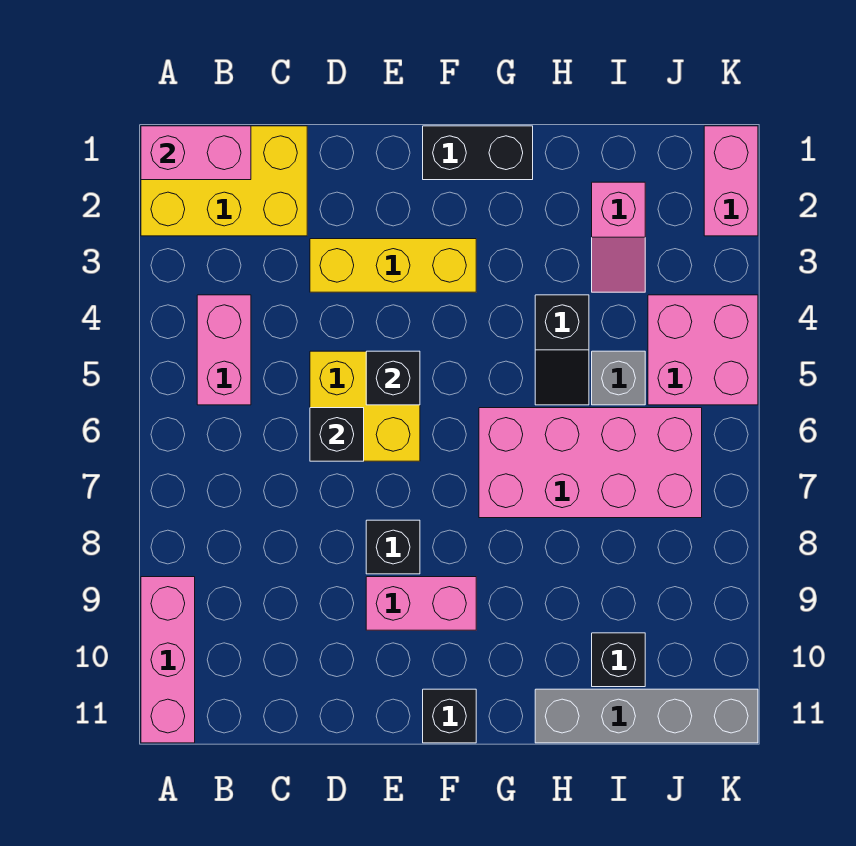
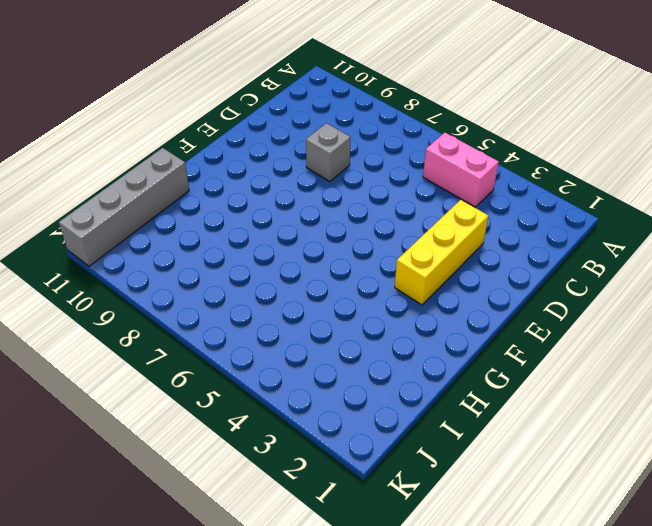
grey 1x1 brick [306,123,351,182] -> grey 1x1 brick moved to [592,351,645,405]
none -> yellow 2x3 brick [141,126,307,236]
none -> pink 1x3 brick [141,577,195,743]
none -> yellow 2x2 brick [310,351,420,461]

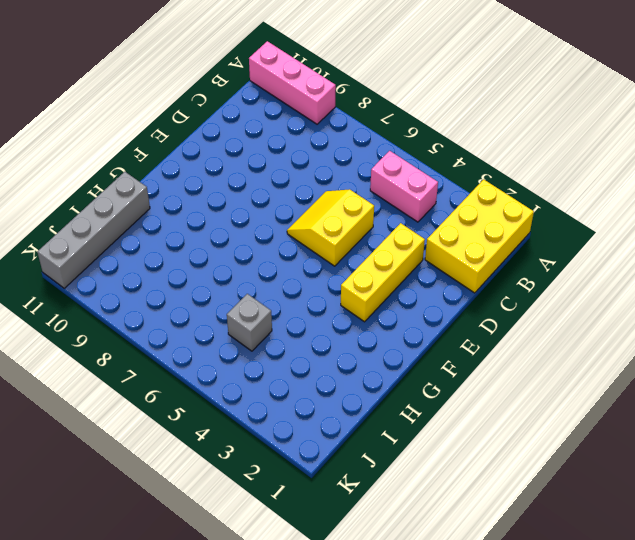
yellow 2x2 slope [287,189,374,266] -> yellow 2x2 brick [310,351,420,461]
none -> black 1x1 brick [366,520,420,574]
none -> pink 1x2 brick [366,577,476,630]
none -> black 1x2 brick [423,126,533,180]

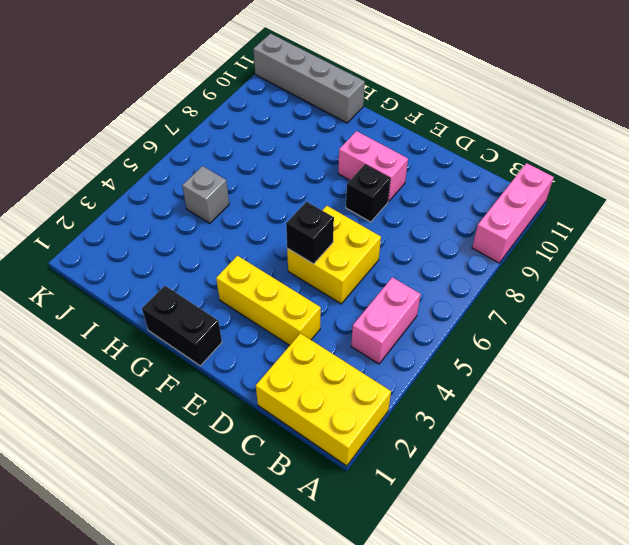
none -> black 1x1 brick [423,689,476,743]
none -> pink 2x4 brick [479,408,702,518]
none -> black 1x2 slope [535,295,589,405]

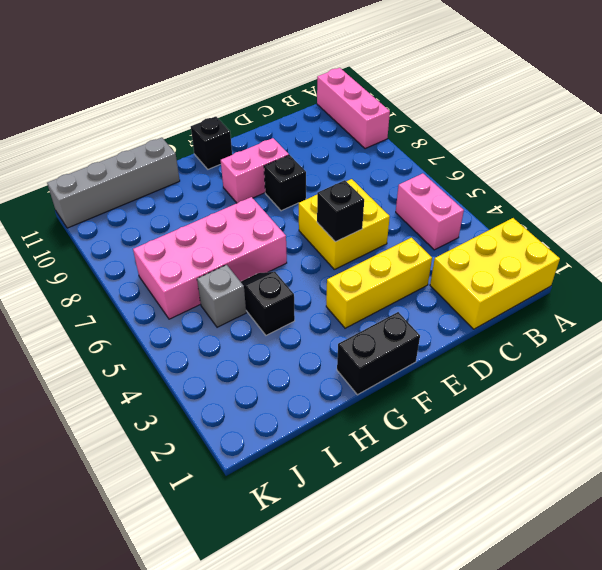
none -> pink 1x2 slope [592,182,645,292]
none -> black 1x1 brick [592,633,645,687]
none -> pink 2x2 brick [648,295,758,405]

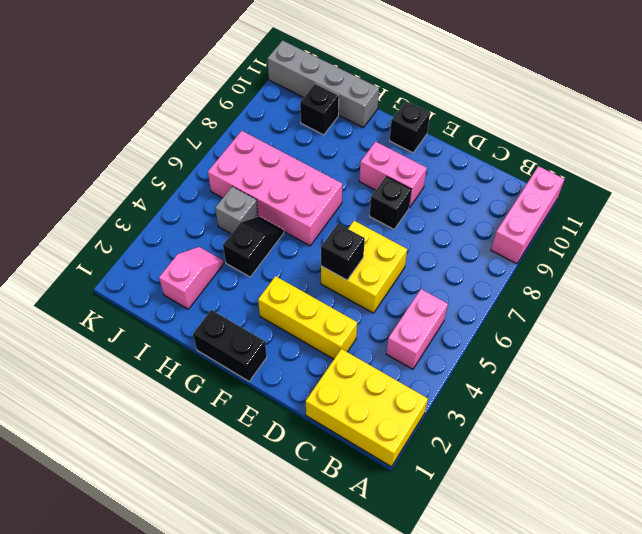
none -> pink 2x2 brick [648,295,758,405]
none -> pink 1x2 brick [704,126,758,236]
none -> pink 1x2 brick [141,126,251,180]

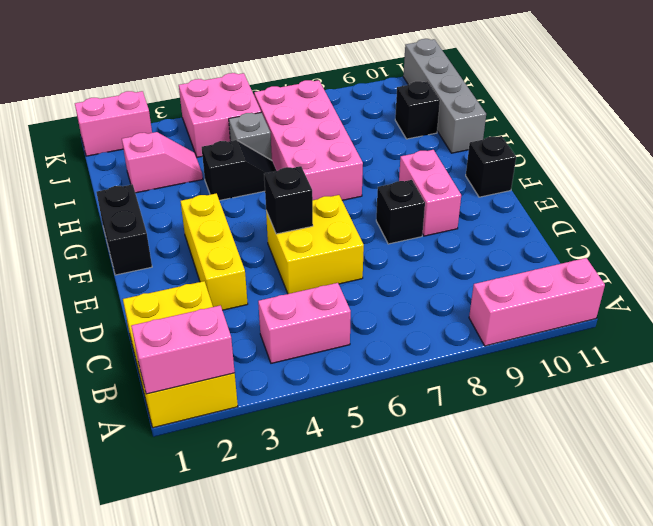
pink 1x2 brick [131,305,235,394] -> pink 1x2 brick turned to [141,126,251,180]
none -> black 1x1 brick [310,408,364,461]

